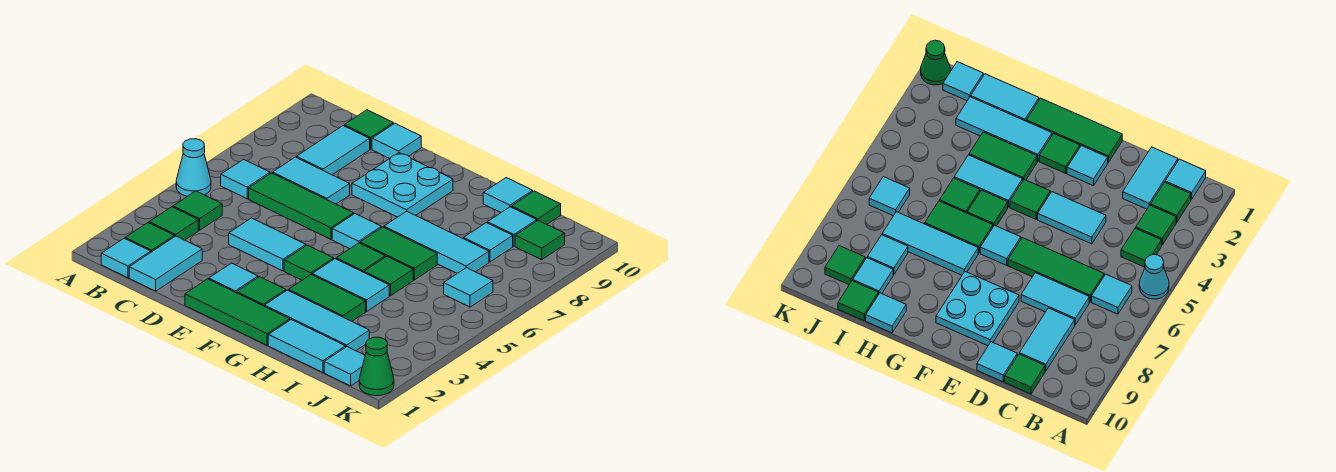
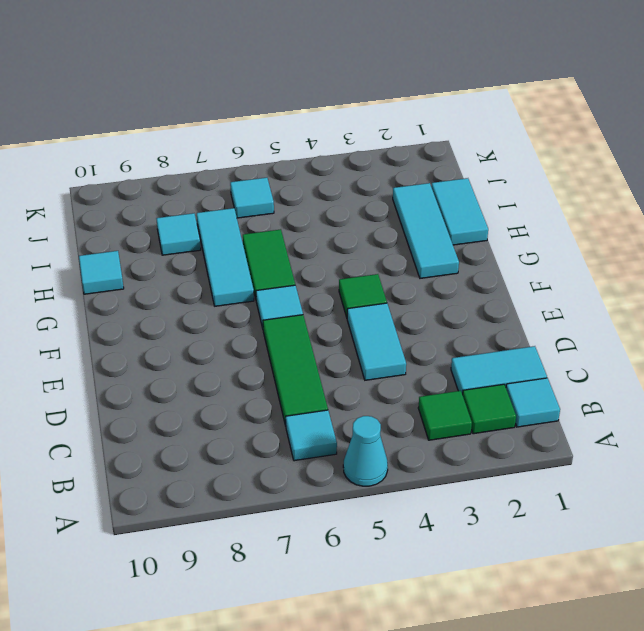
none -> green 1x1 tile [173,191,222,230]
none -> cyan 1x2 tile [273,157,350,204]
none -> cyan 1x2 tile [296,126,370,175]
none -> green 1x1 tile [344,110,393,149]

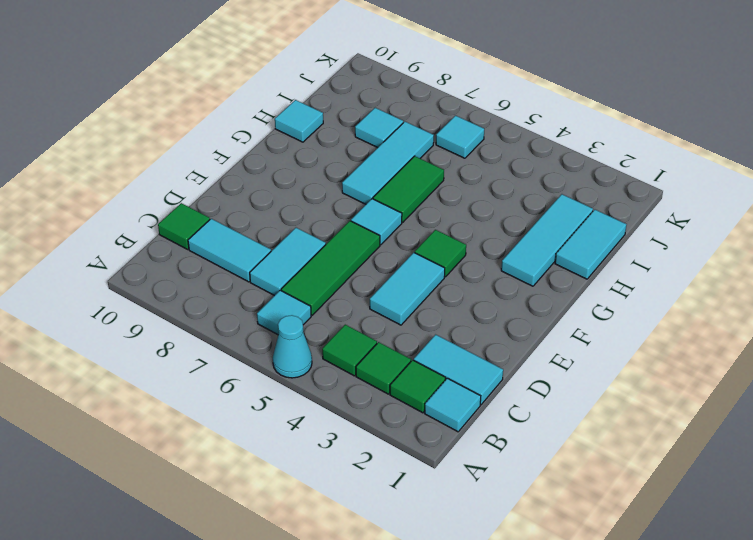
none -> cyan 1x1 tile [372,123,421,158]
none -> green 1x3 tile [185,279,290,345]
none -> cyan 1x1 tile [209,263,258,293]
none -> cyan 2x2 plate [352,153,453,217]

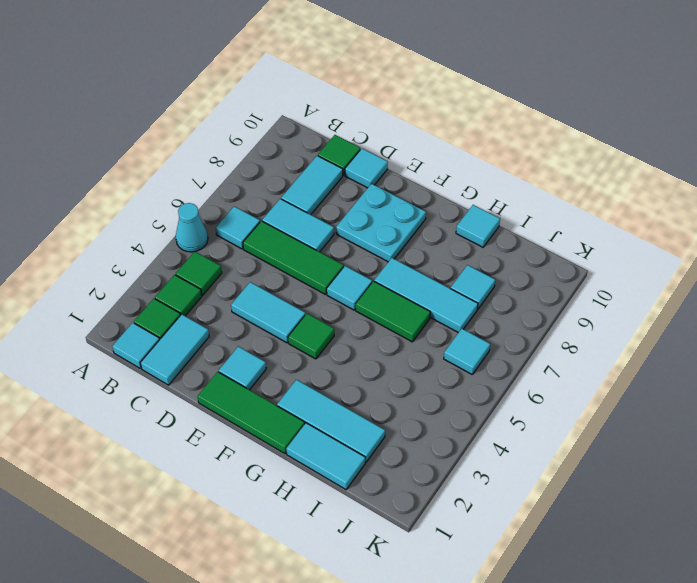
none -> green 1x1 tile [237,277,286,306]
none -> green 1x2 tile [288,275,366,321]
none -> cyan 1x2 tile [312,259,389,311]
none -> green 1x1 tile [336,243,385,272]

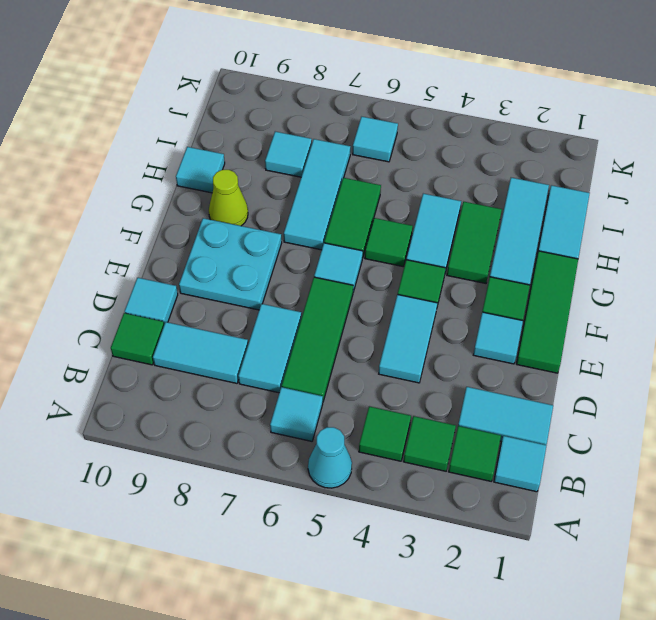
lime 1x1 cone [209,170,248,226] -> none
none -> green 1x1 tile [364,256,413,296]
none -> cyan 1x1 tile [487,207,537,246]
none -> green 1x1 tile [511,191,561,224]
none -> cyan 1x1 tile [324,347,365,386]

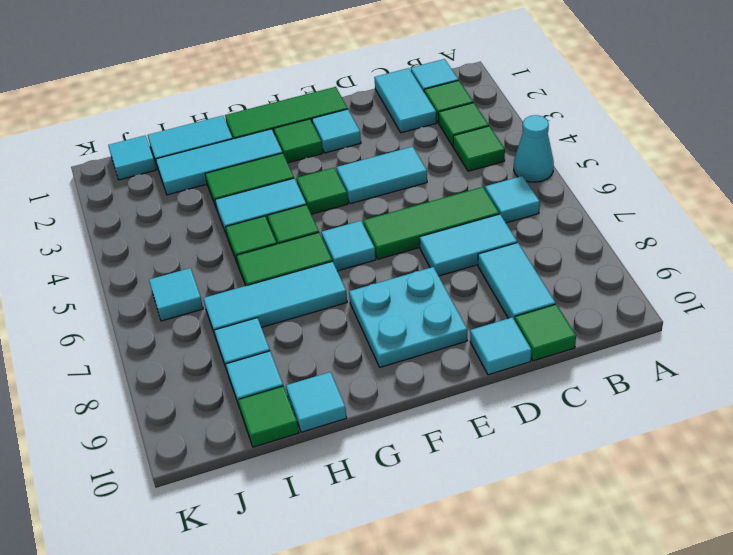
none -> green 1x1 tile [515,220,565,260]
none -> green 1x1 cone [359,337,394,396]

